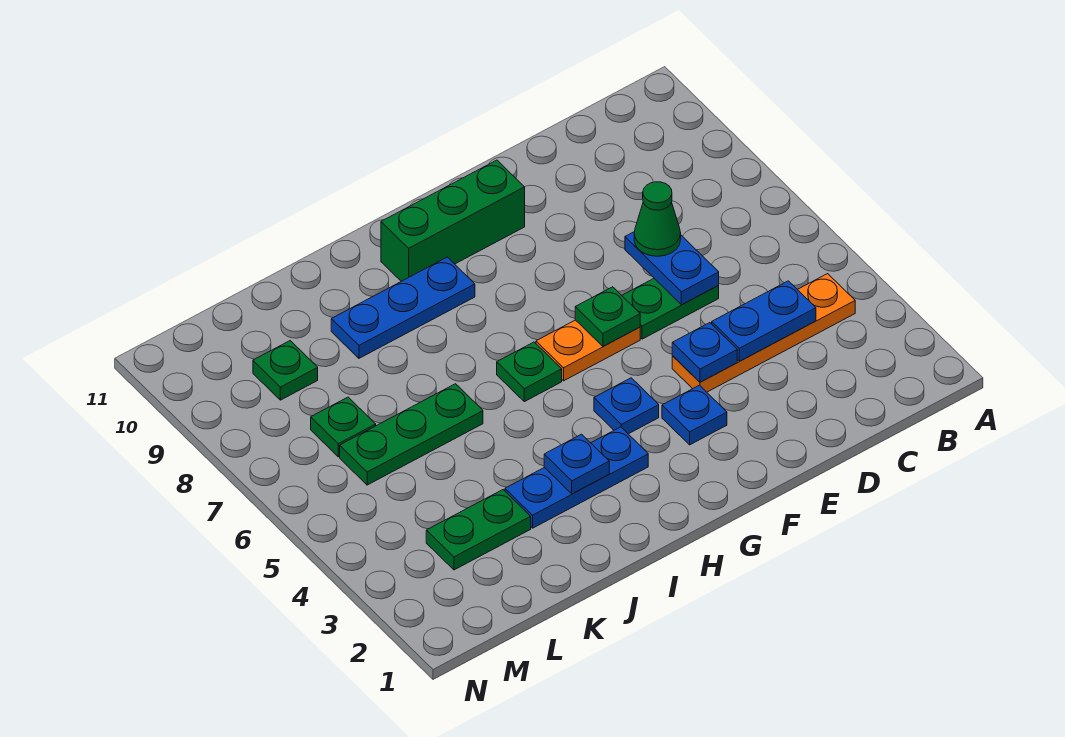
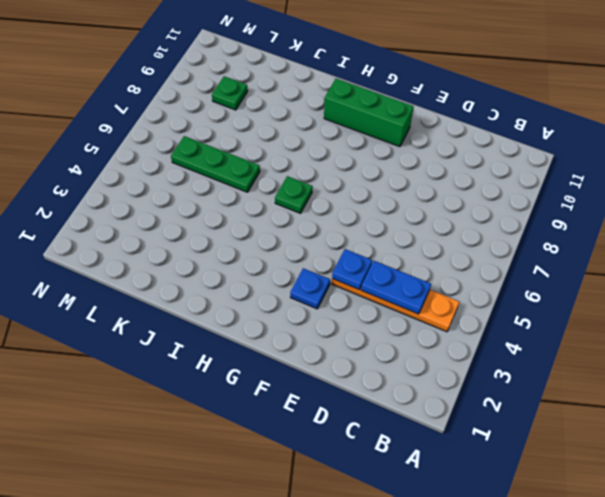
none -> green 1x2 plate [622,279,719,339]
none -> orange 1x2 plate [536,320,640,381]
none -> blue 1x1 plate [594,378,659,434]

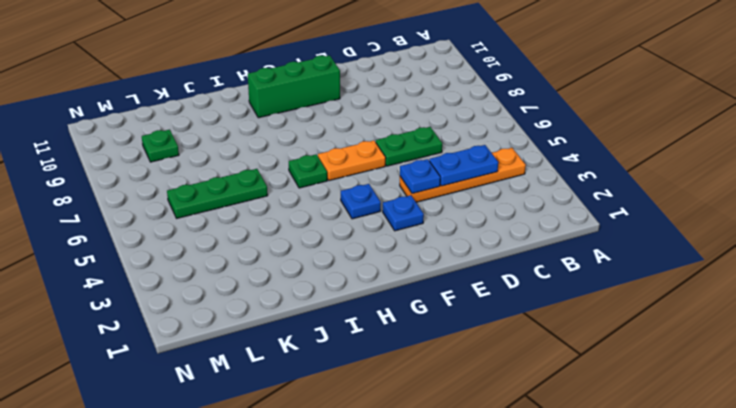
none -> blue 1x3 plate [505,427,648,528]
none -> blue 1x3 plate [331,257,475,358]
none -> green 1x2 plate [426,490,531,570]

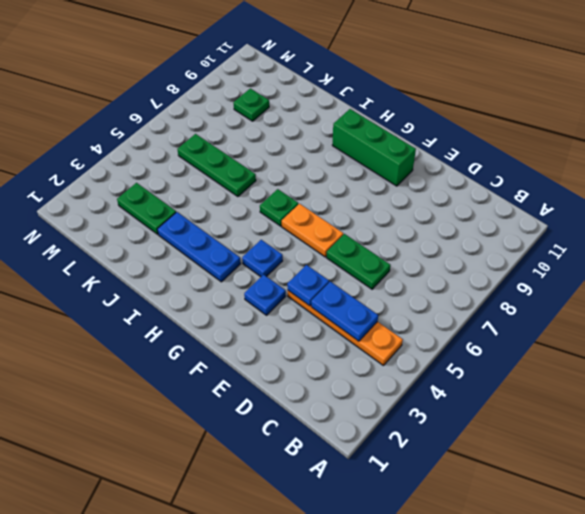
none -> blue 1x3 plate [331,257,475,358]
none -> green 1x1 plate [311,397,376,457]
none -> blue 1x2 plate [625,232,719,305]

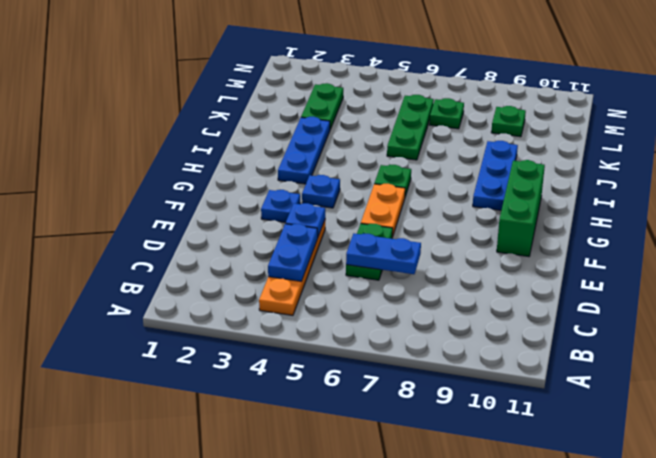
none -> green 1x1 plate [575,287,640,346]
none -> blue 1x1 plate [544,434,609,494]
none -> green 1x1 cone [634,182,681,256]

